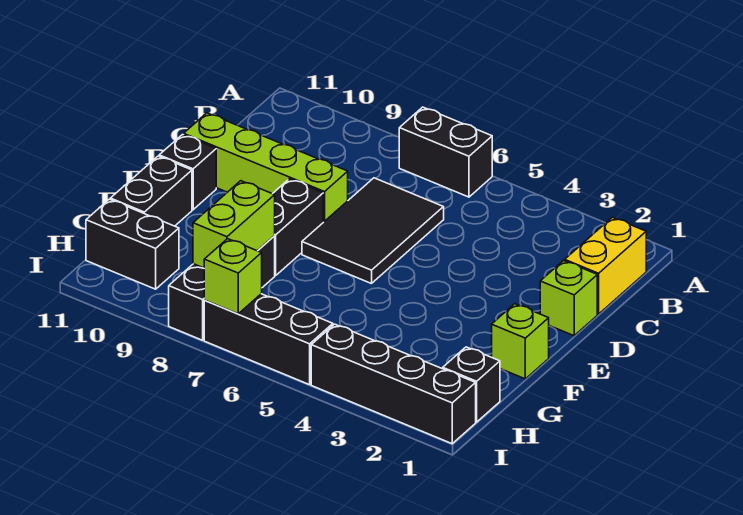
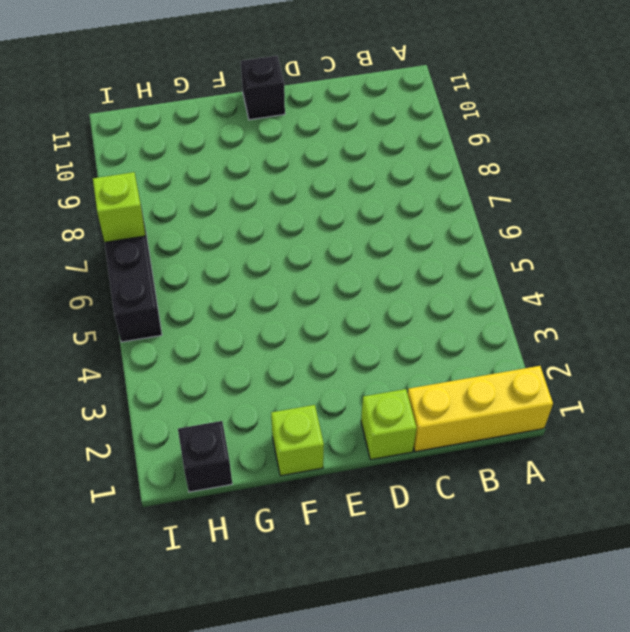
yellow 1x3 brick [408,366,553,452] -> yellow 1x2 brick [565,217,646,314]
none -> black 1x2 brick [399,107,492,197]
none -> black 2x3 tile [302,178,444,284]
none -> lime 1x4 brick [184,113,348,222]

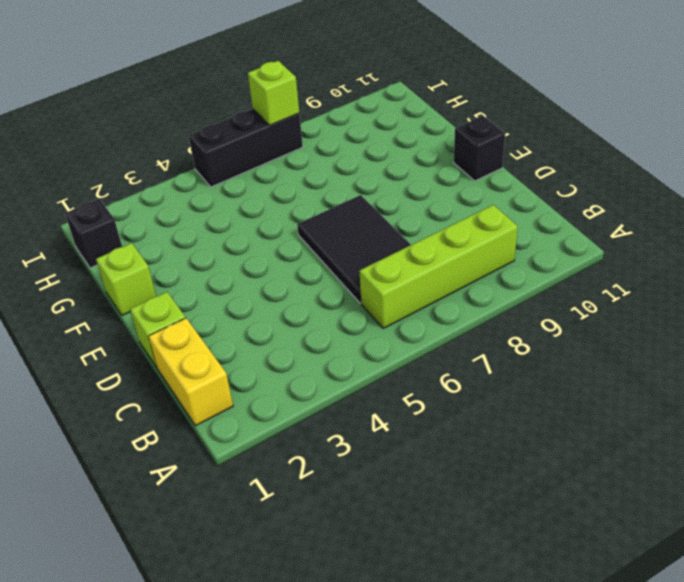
lime 1x4 brick [360,205,518,328] -> lime 1x4 brick moved to [184,113,348,222]
none -> black 1x2 brick [399,107,492,197]
none -> black 1x2 brick [273,179,323,275]
none -> black 1x2 brick [110,156,192,226]

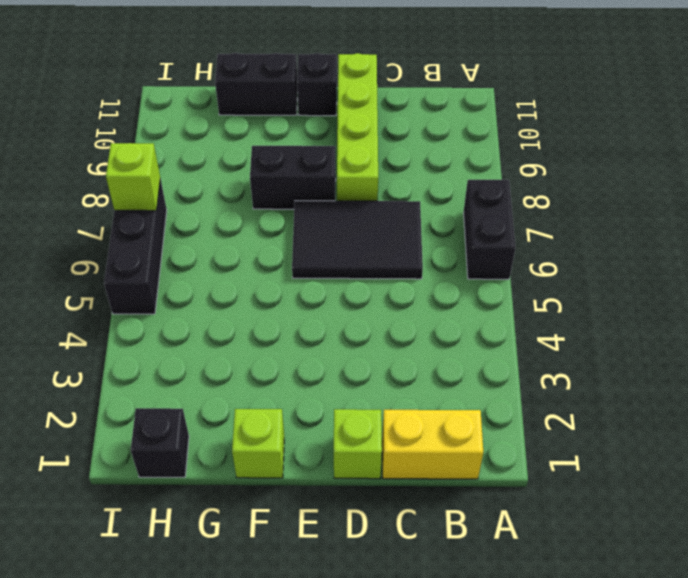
none -> black 1x3 brick [169,236,275,340]
none -> black 1x2 brick [86,199,179,289]
none -> black 1x4 brick [311,324,476,444]

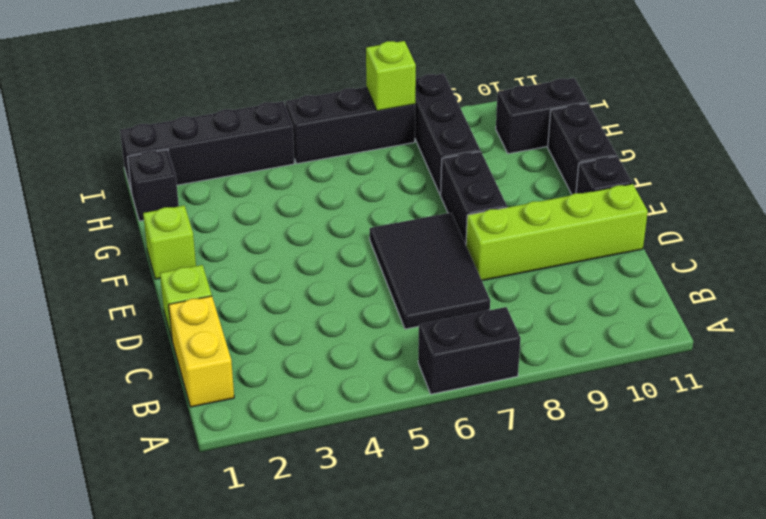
none -> lime 1x2 brick [193,181,275,268]

